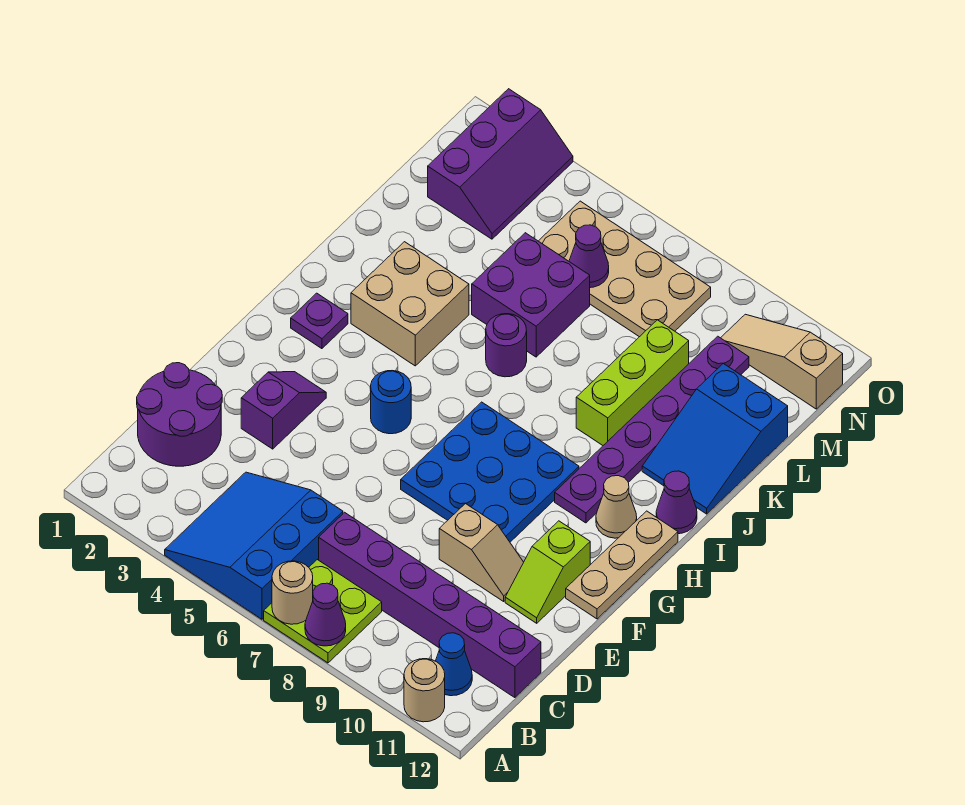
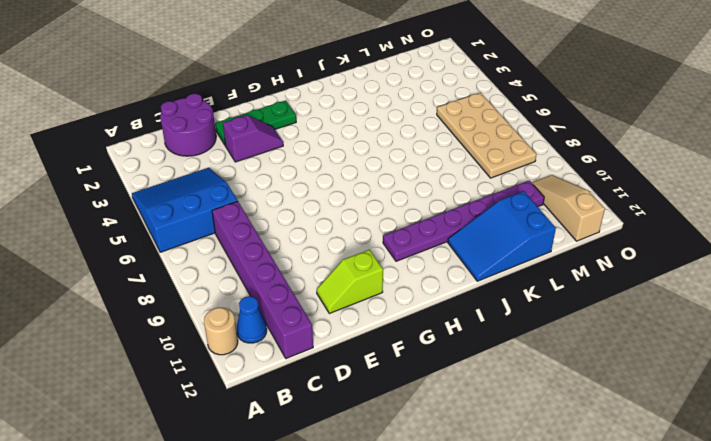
green 1x3 plate [215,101,296,145] -> none
none -> lime 2x2 plate [264,560,382,663]
none -> tan 1x2 slope [439,503,524,601]
none -> blue 3x3 plate [401,402,579,542]

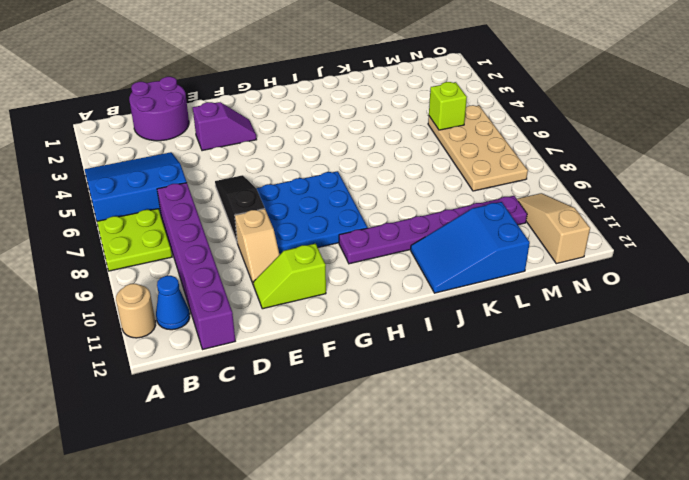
black 1x3 slope [215,175,265,241] -> none
lime 1x1 brick [429,82,467,130] -> none
none -> tan 1x3 plate [566,511,678,619]
none -> blue 1x1 round brick [371,371,411,434]
none -> purple 1x1 plate [291,293,348,349]

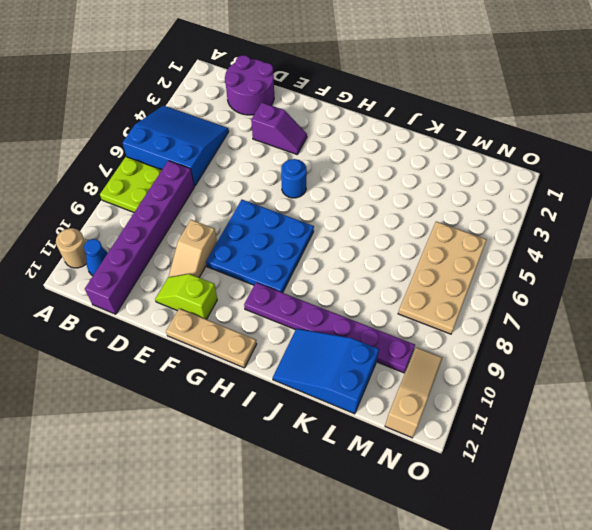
none -> purple 1x1 plate [291,293,348,349]
none -> tan 1x1 cone [596,476,637,538]
none -> tan 2x2 brick [351,242,469,366]

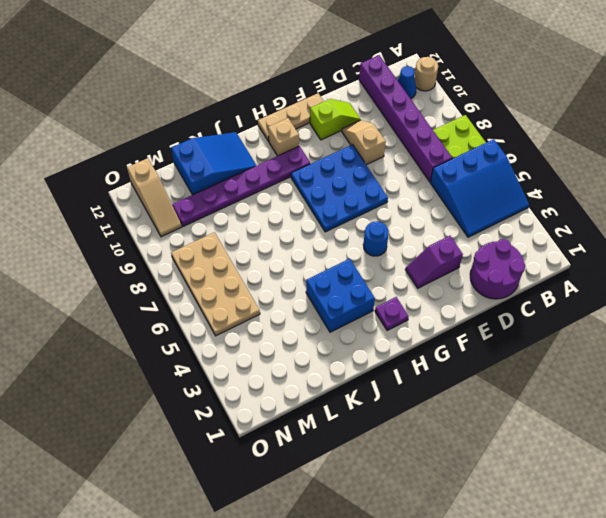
tan 1x1 brick [268,118,299,156] -> tan 1x1 cone [596,476,637,538]
blue 2x2 brick [306,259,375,332] -> tan 2x2 brick [351,242,469,366]
none -> purple 1x1 cone [656,471,697,534]
none -> purple 1x1 round brick [486,314,527,377]
none -> lime 1x3 brick [576,320,689,445]

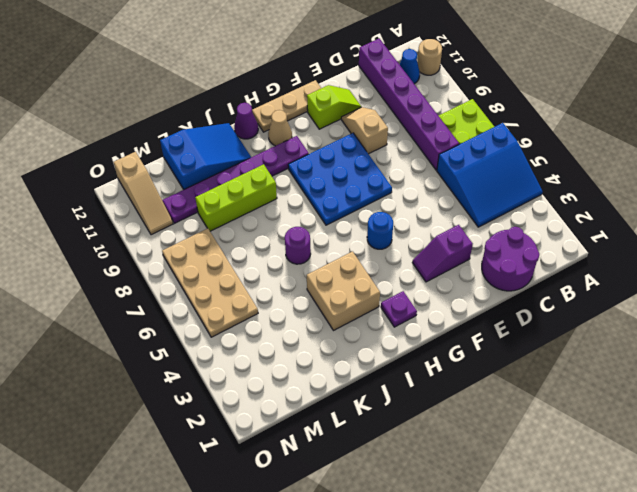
none -> purple 2x2 brick [472,233,590,357]
none -> purple 2x3 slope [428,89,573,239]
none -> tan 1x1 round brick [272,561,313,624]

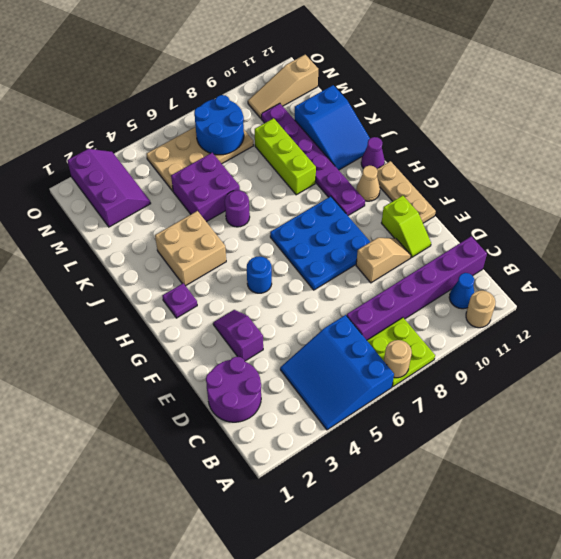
blue 2x2 round brick [194,95,244,155] -> none
none -> purple 1x1 cone [305,583,346,646]
none -> purple 1x1 cone [569,225,609,288]

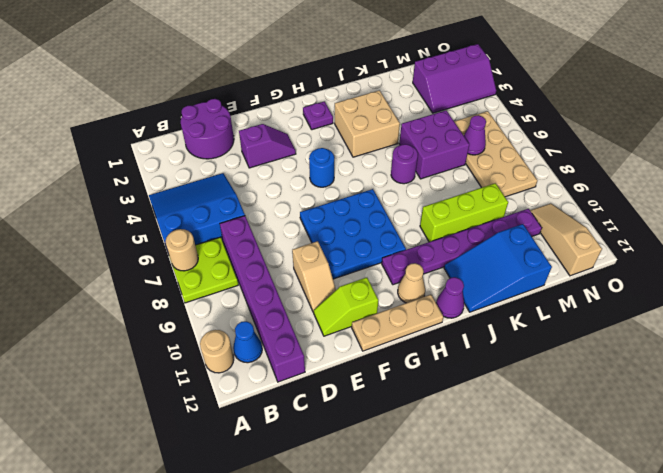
none -> purple 1x1 cone [305,583,346,646]

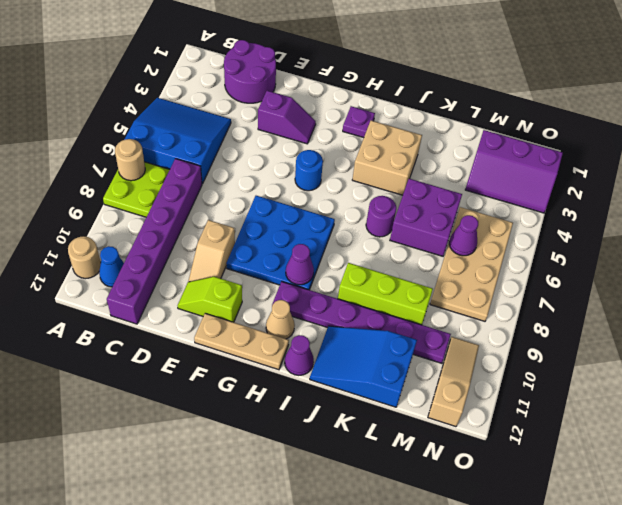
purple 1x1 cone [286,244,314,285] -> purple 1x1 cone moved to [305,583,346,646]

